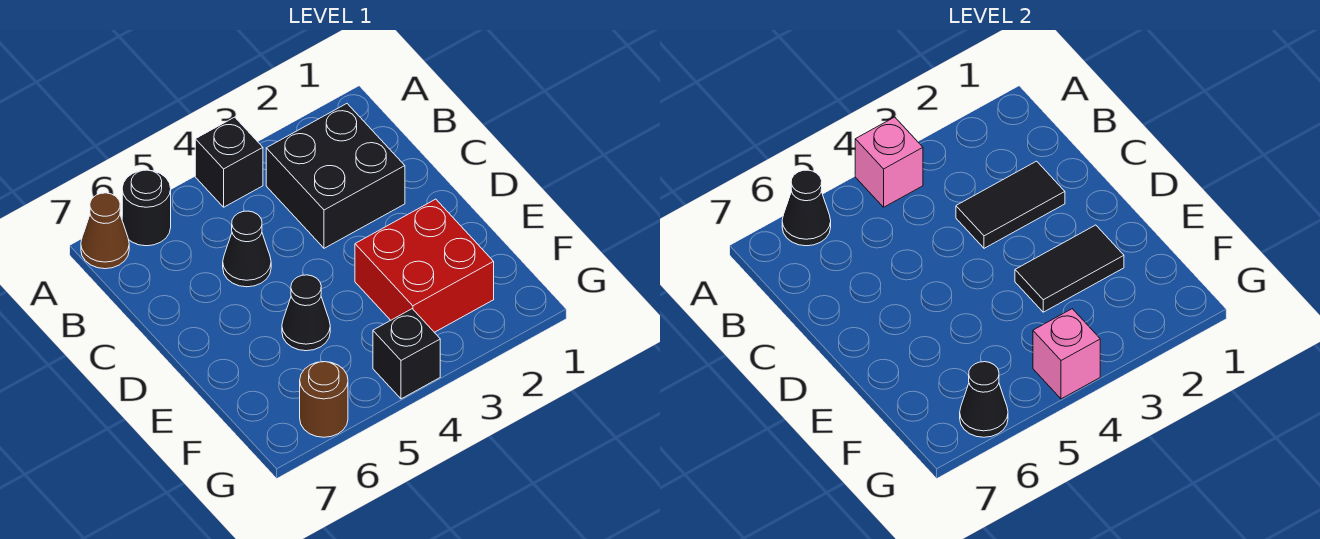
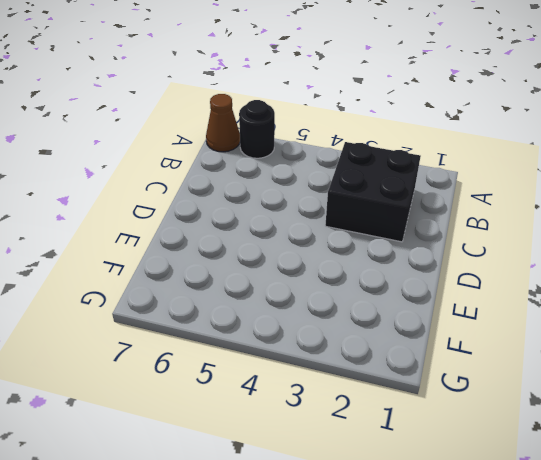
none -> black 1x1 brick [195,117,263,207]
none -> black 1x1 cone [223,211,271,287]
none -> red 2x2 brick [355,199,494,332]

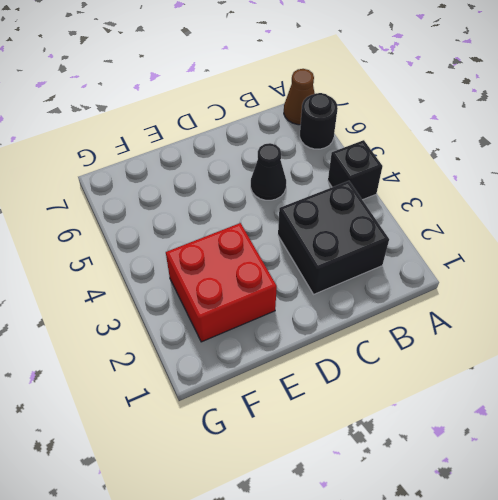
none -> black 1x1 cone [282,275,330,351]
none -> black 1x1 brick [373,309,440,399]
none -> brown 1x1 round brick [300,362,348,437]

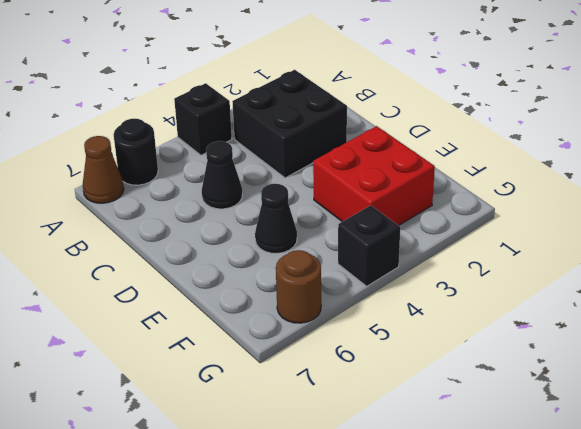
none -> pink 1x1 brick [855,117,923,207]
none -> black 1x1 cone [782,170,831,246]
none -> black 1x2 tile [956,161,1065,248]

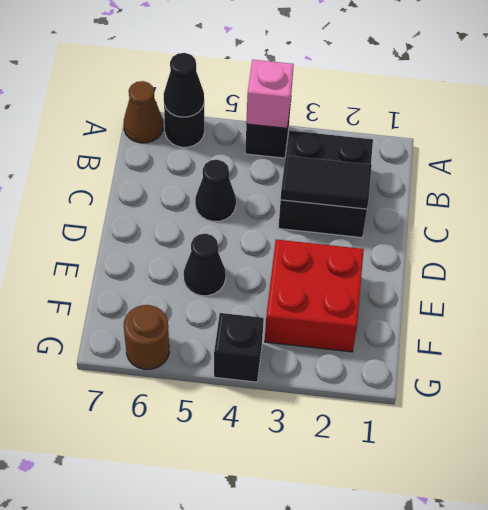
none -> black 1x2 tile [1015,225,1124,312]
none -> pink 1x1 brick [1033,309,1100,399]
none -> black 1x1 cone [960,362,1008,437]

